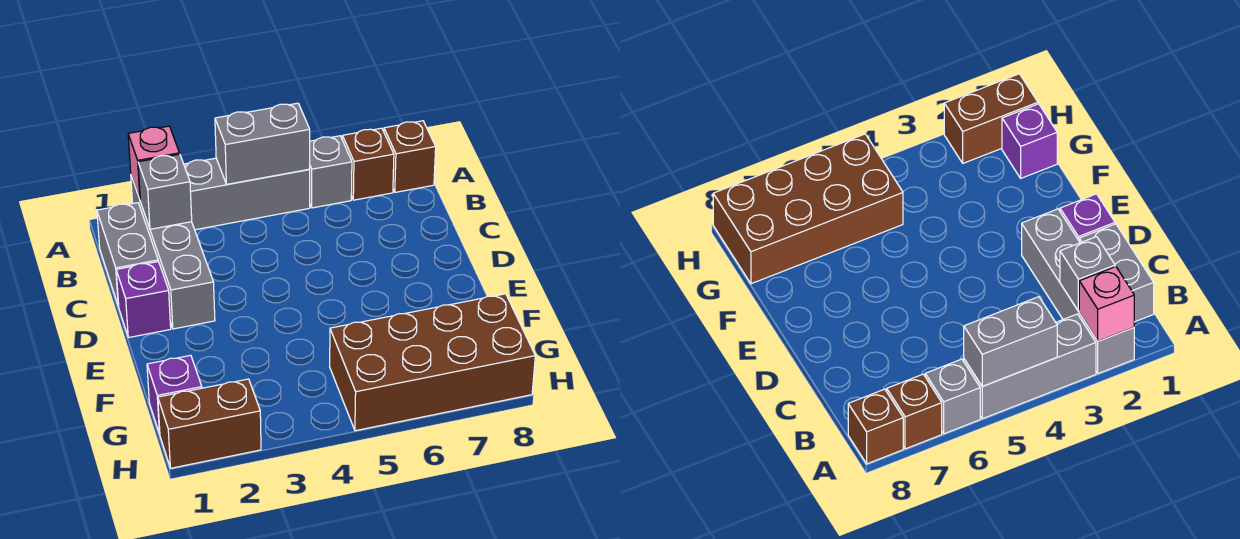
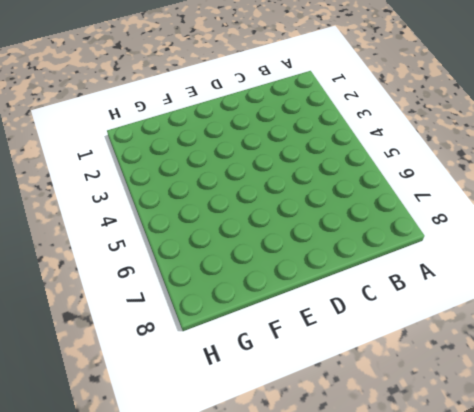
none -> grey 1x4 brick [131,176,215,329]
none -> grey 1x3 brick [184,158,310,230]
none -> grey 1x1 brick [309,136,352,208]

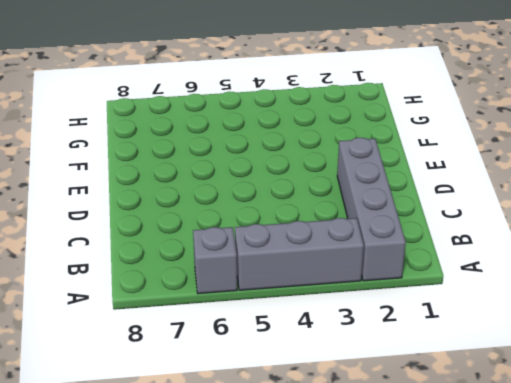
none -> brown 1x1 brick [342,128,394,200]
none -> brown 1x1 brick [384,121,436,192]
none -> grey 1x2 brick [97,203,158,307]

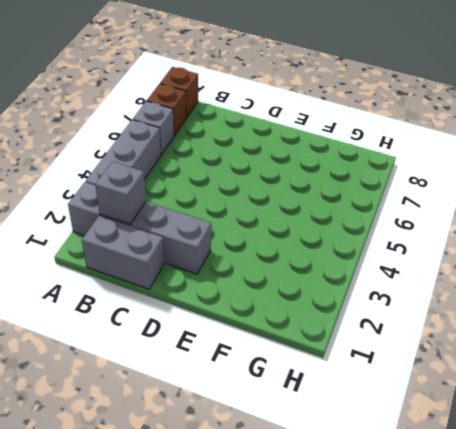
none -> purple 1x1 brick [116,262,171,338]
none -> purple 1x1 brick [147,355,202,434]
none -> brown 2x4 brick [330,294,535,431]

